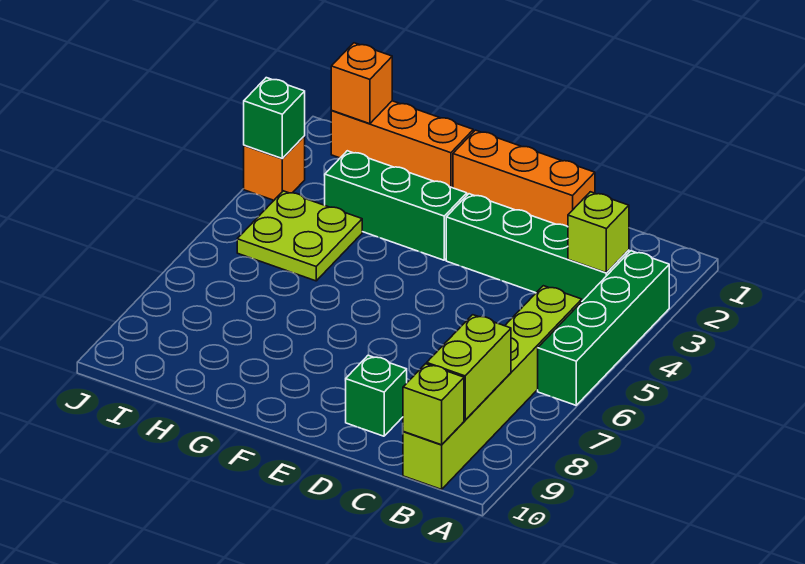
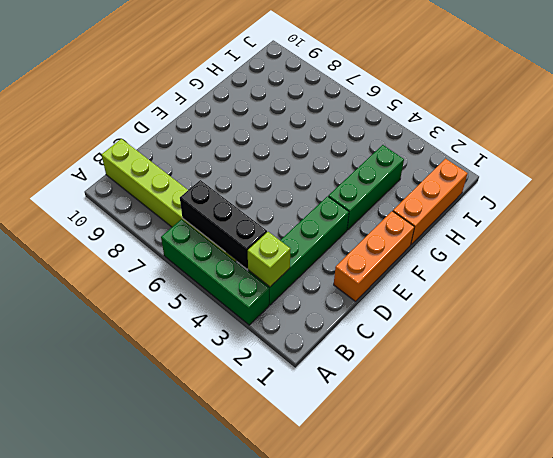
black 1x3 brick [180,180,267,269] -> none
none -> green 1x1 brick [346,355,407,436]
none -> lime 2x2 plate [237,191,362,281]
none -> orange 1x1 brick [244,136,305,200]

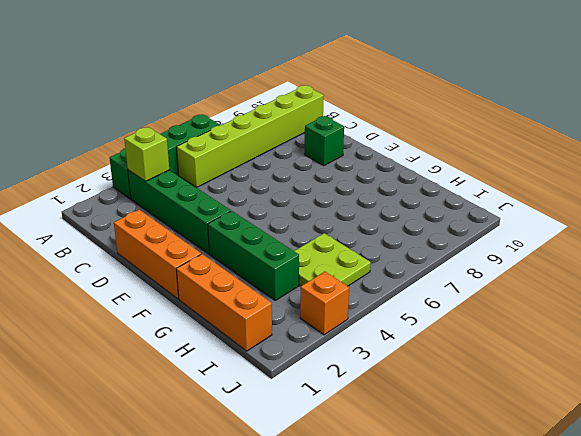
none -> lime 1x2 brick [427,315,511,420]
none -> lime 1x1 brick [403,364,464,445]
none -> orange 1x1 brick [331,43,392,124]

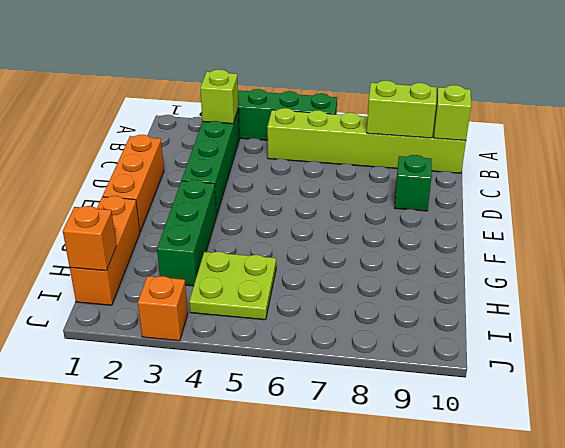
none -> green 1x1 brick [244,78,305,159]

